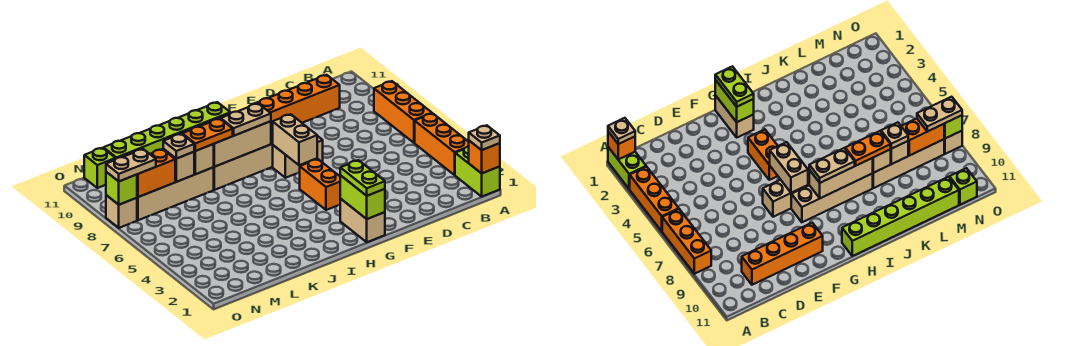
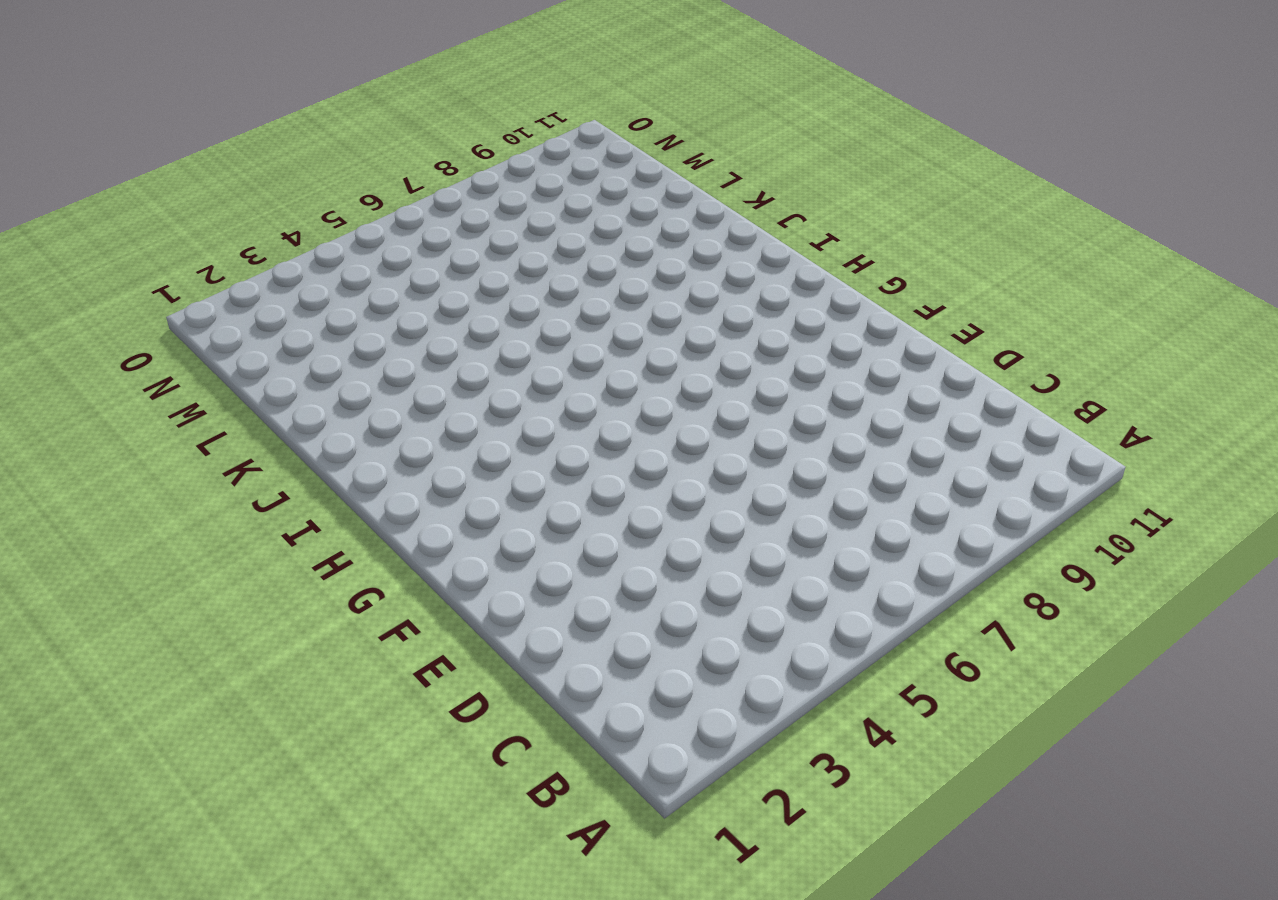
none -> lime 1x2 brick [455,147,500,196]
none -> orange 1x3 brick [415,113,469,175]
none -> orange 1x3 brick [374,81,432,143]

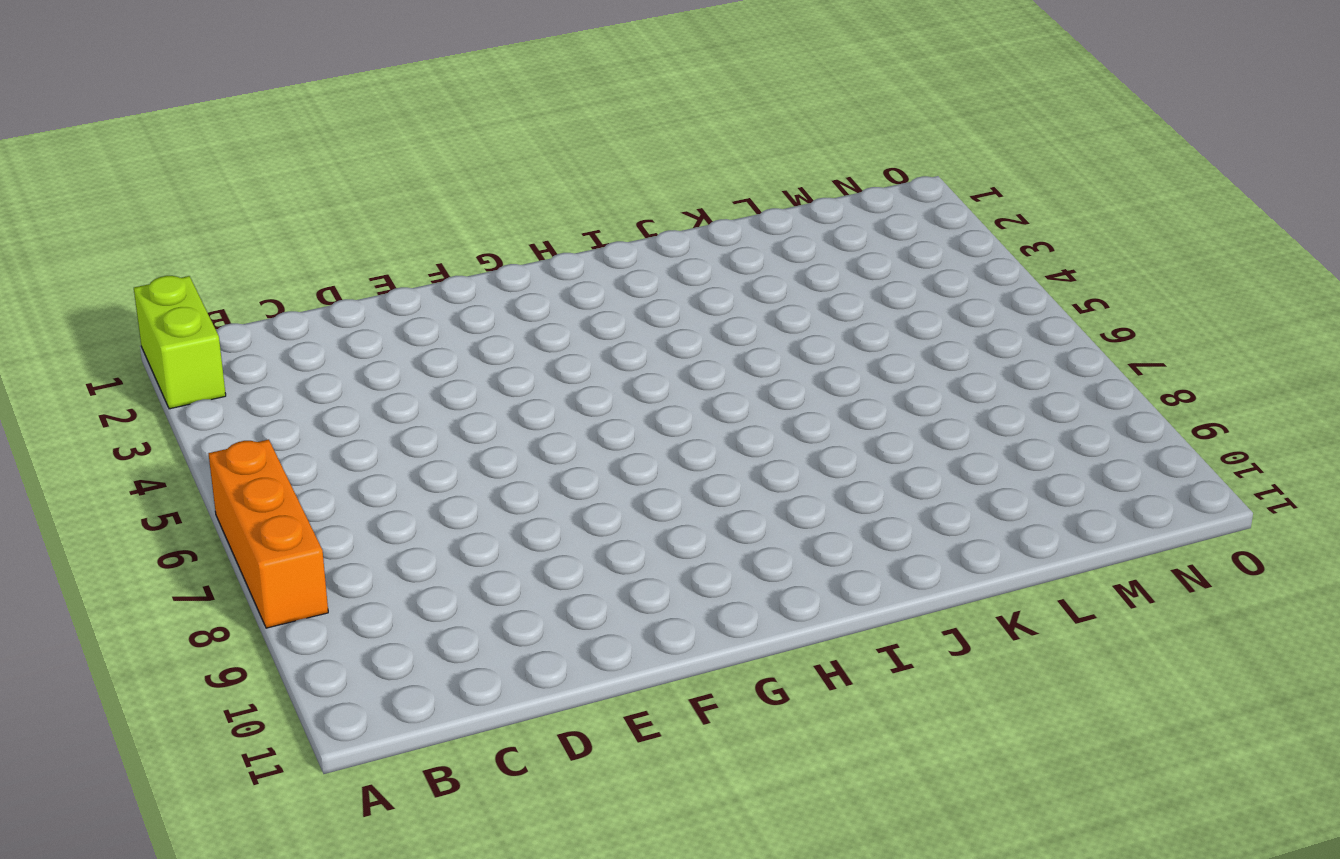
none -> orange 1x3 brick [415,113,469,175]
none -> orange 1x4 brick [254,75,340,128]
none -> tan 1x2 brick [273,136,323,178]

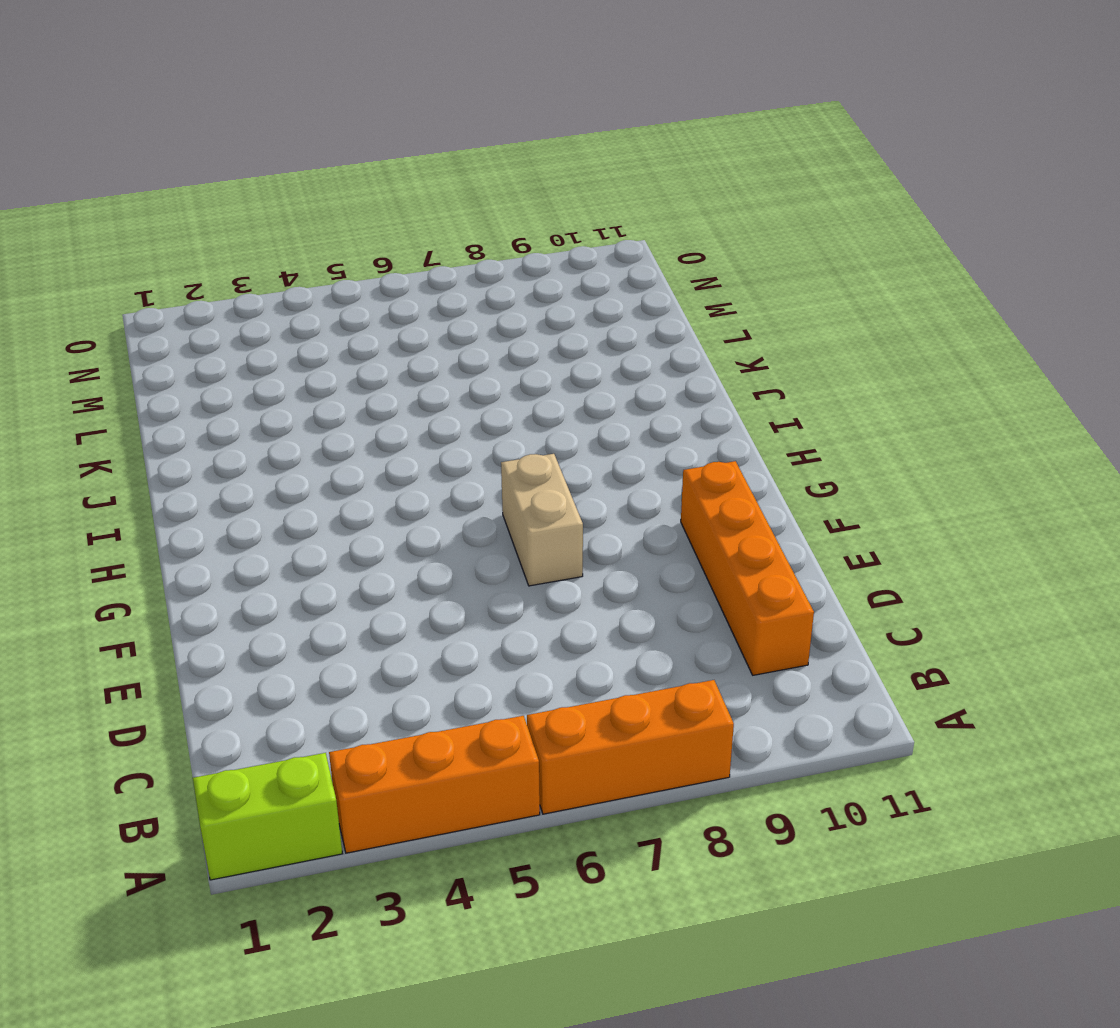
none -> tan 1x2 brick [340,199,385,242]
none -> orange 1x2 brick [300,159,340,210]
none -> tan 1x4 brick [213,128,273,190]

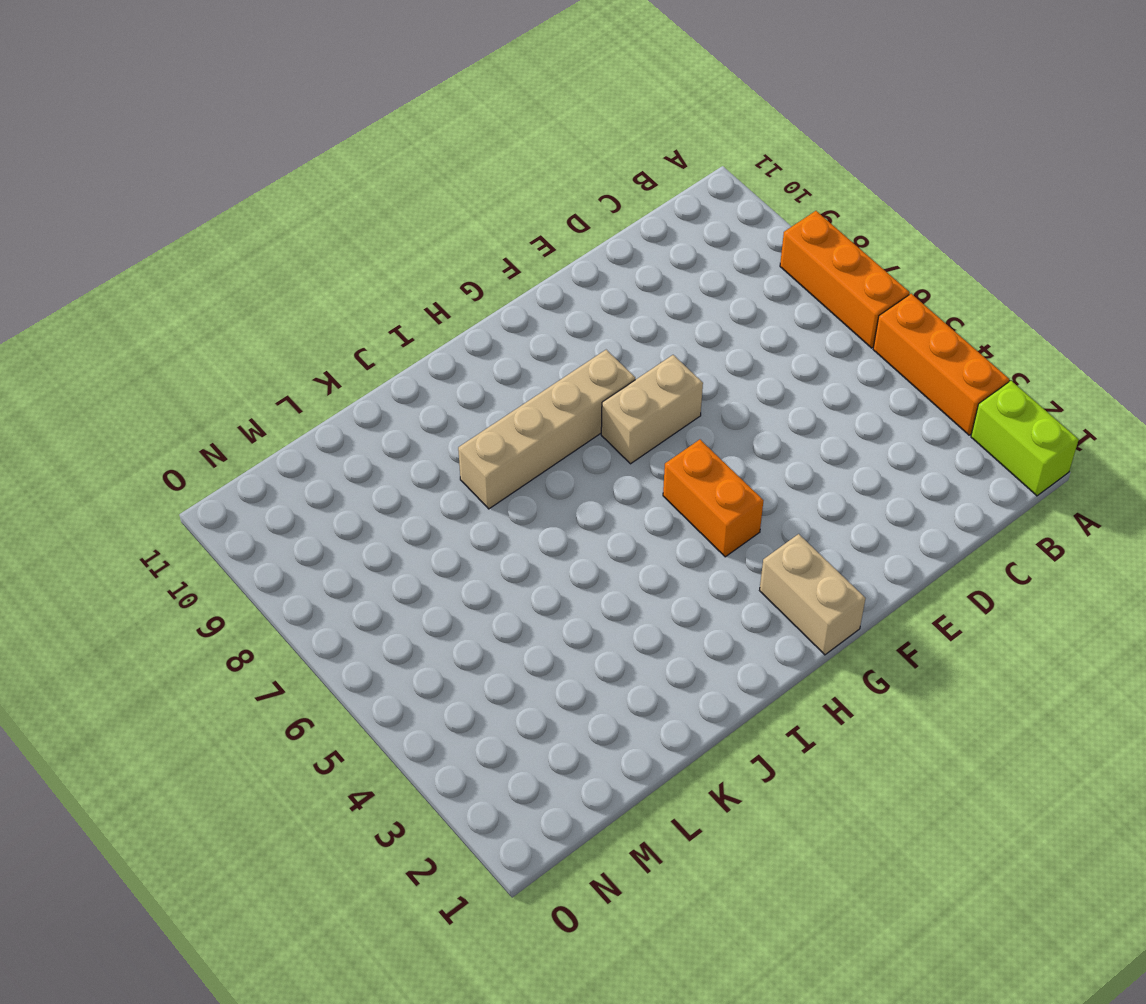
none -> orange 1x4 brick [254,75,340,128]
none -> lime 1x6 brick [104,102,230,158]
none -> tan 1x4 brick [137,168,214,220]

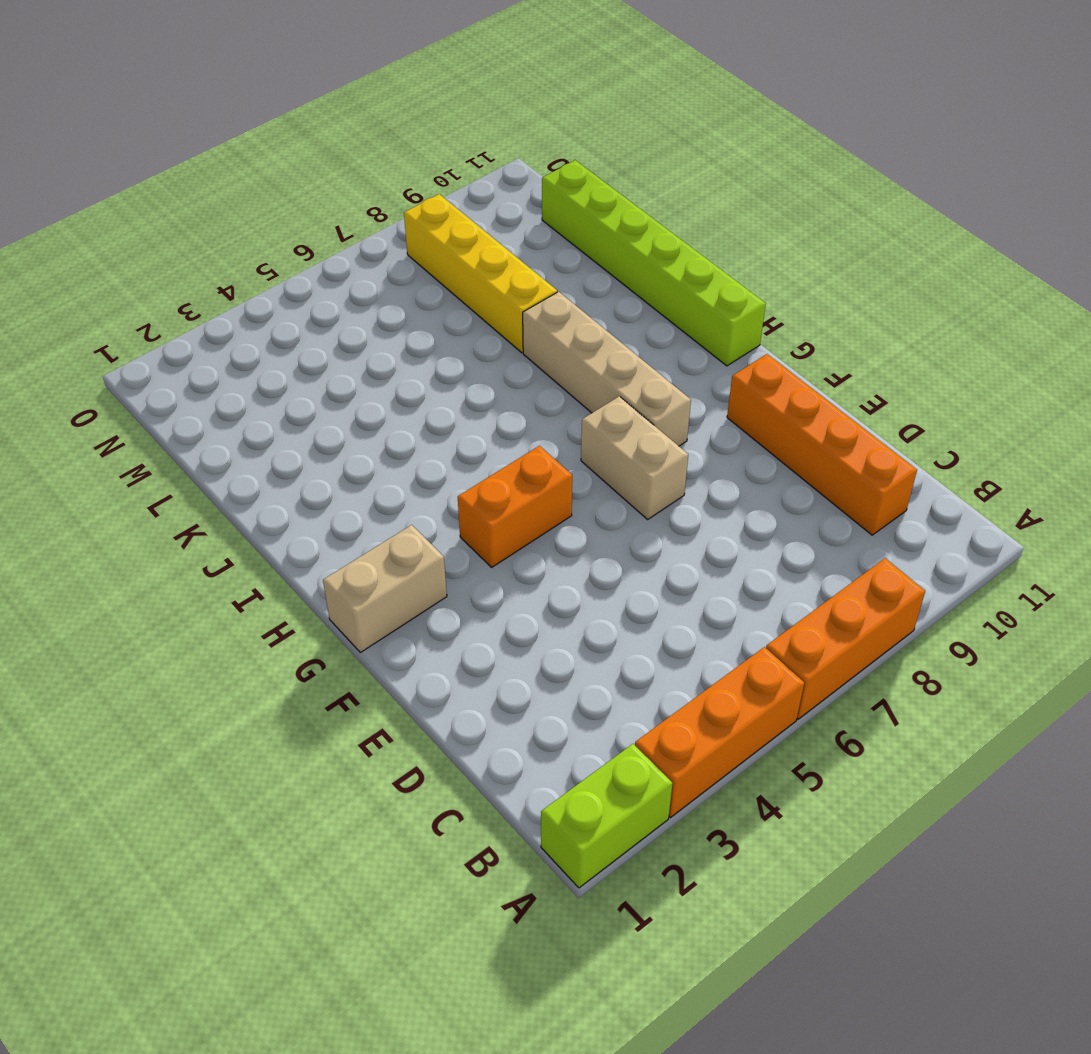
yellow 1x4 brick [404,194,557,353] -> tan 1x4 brick [137,168,214,220]
none -> lime 1x1 brick [84,148,116,188]
none -> tan 1x1 brick [106,195,137,228]
none -> orange 1x1 brick [469,141,500,173]

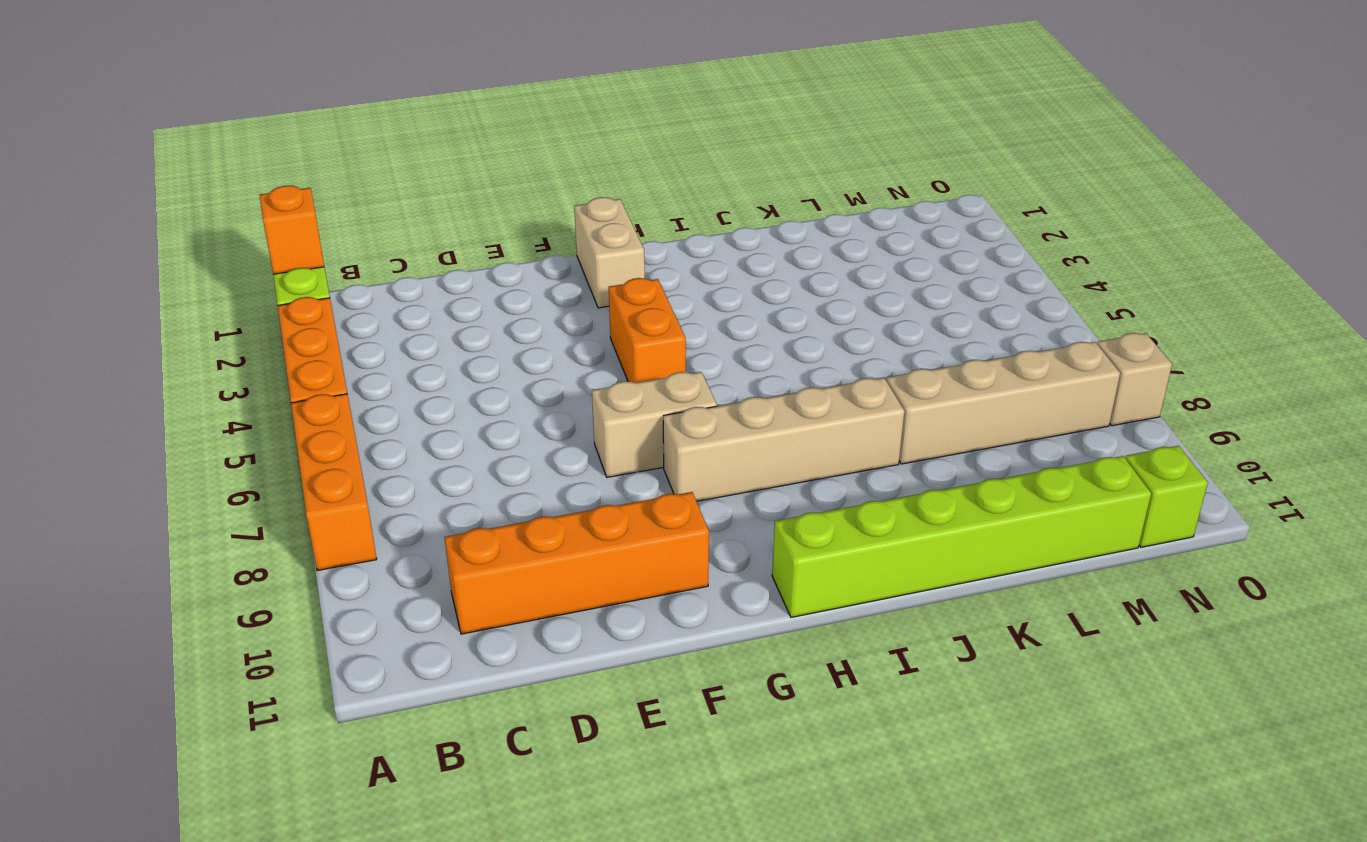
none -> lime 1x2 brick [340,175,385,219]
none -> tan 1x2 brick [273,114,317,165]
none -> tan 1x3 brick [214,121,271,167]

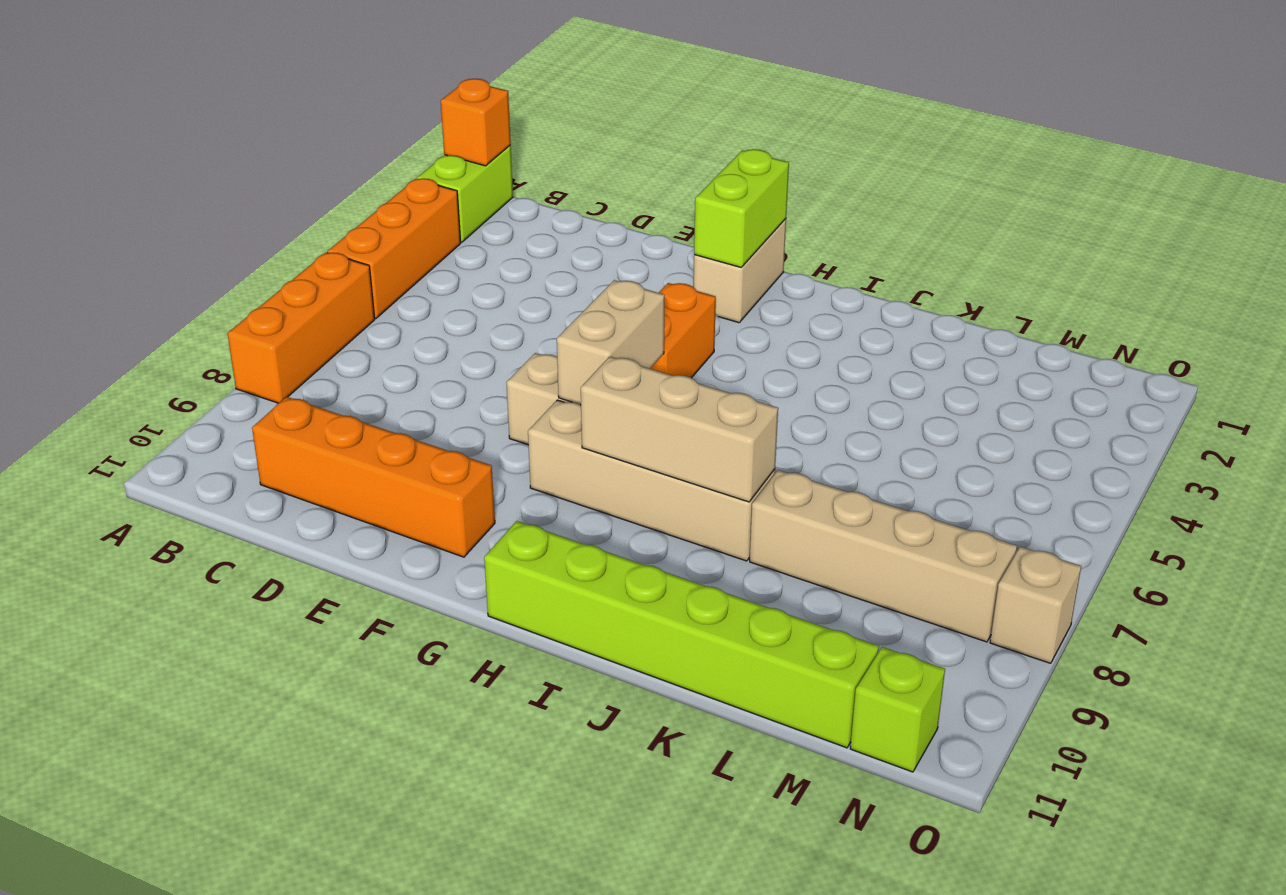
none -> tan 1x1 brick [194,144,214,174]
none -> tan 1x1 brick [163,149,194,182]
none -> orange 1x2 brick [137,149,175,197]

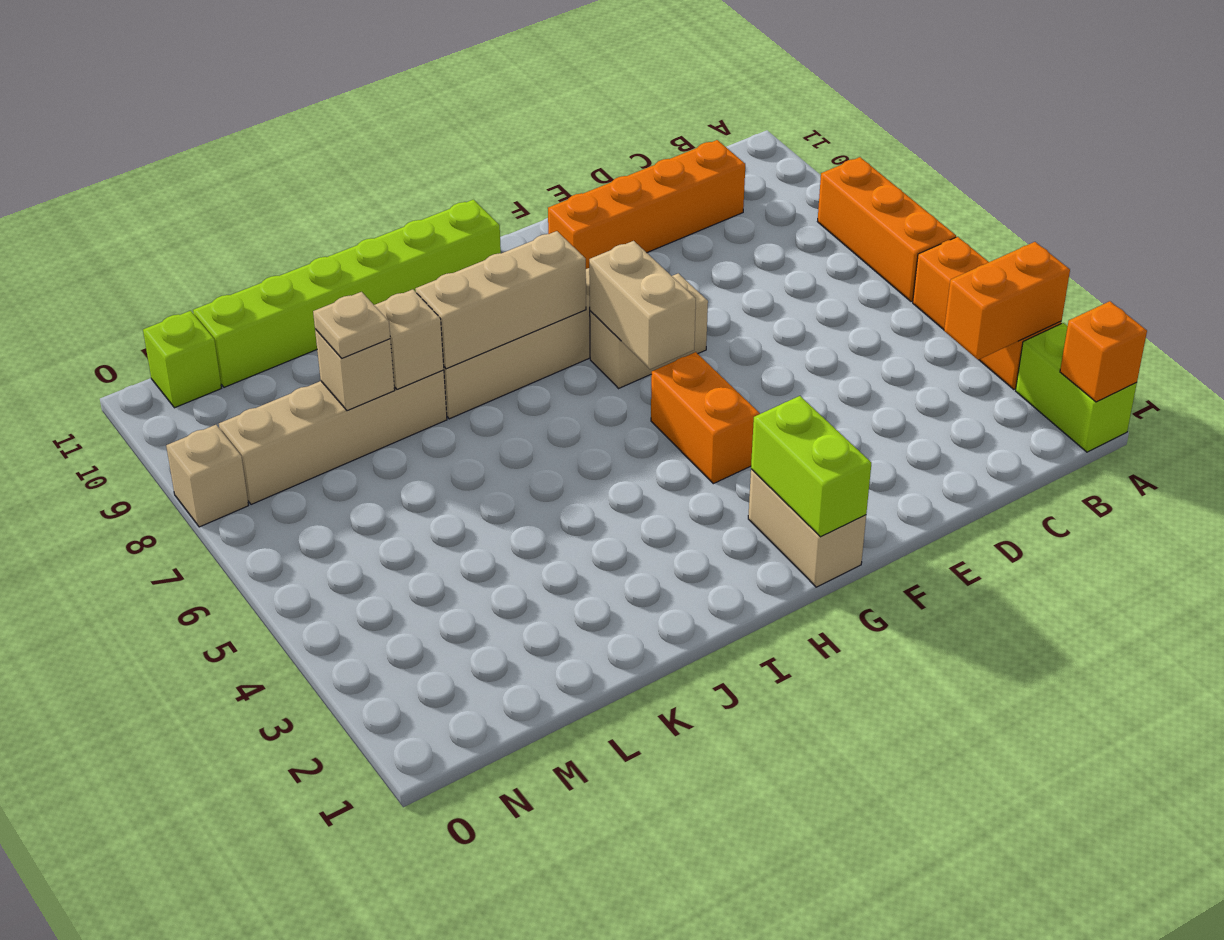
orange 1x2 brick [944,242,1070,360] -> orange 1x2 brick moved to [137,149,175,197]
none -> lime 1x1 brick [106,172,137,205]
none -> tan 1x1 plate [469,125,500,150]
none -> lime 1x2 plate [340,160,385,196]

